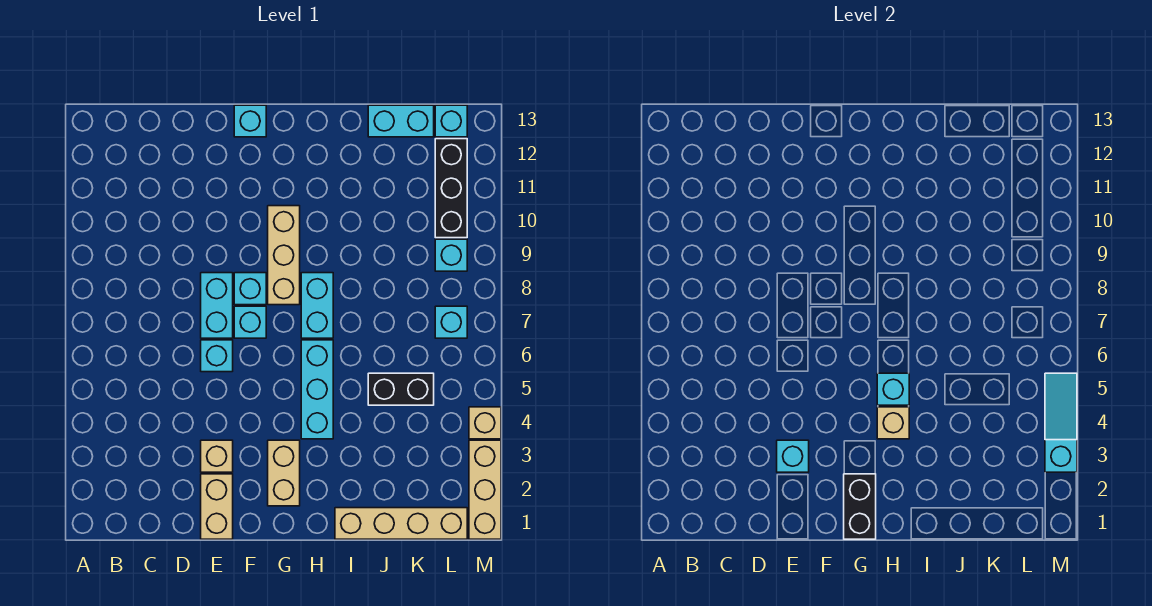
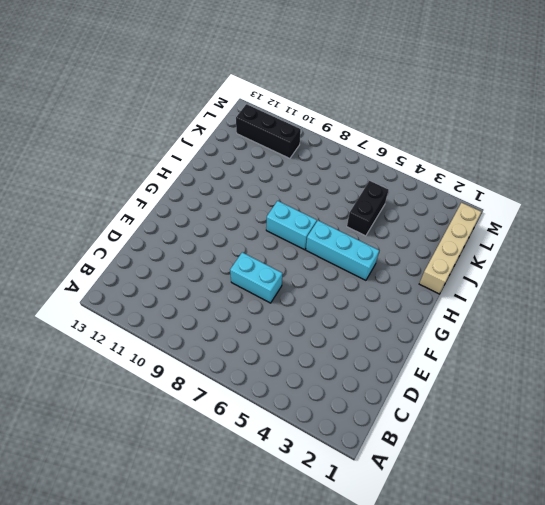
none -> tan 1x2 brick [201,474,233,539]
none -> tan 1x1 brick [201,440,233,472]
none -> cyan 1x1 brick [201,340,233,372]

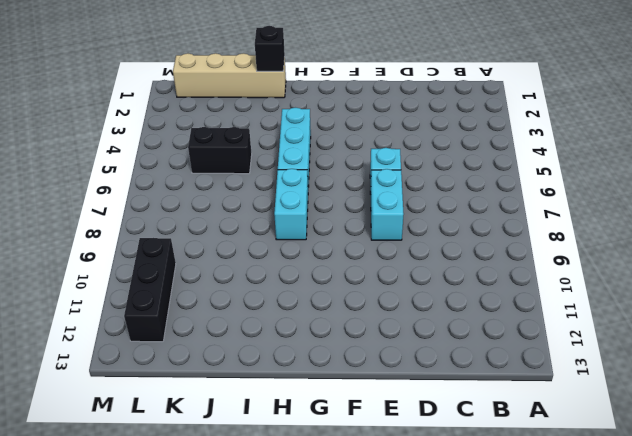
black 1x1 brick [255,26,285,71] -> none
none -> tan 1x2 brick [201,474,233,539]
none -> tan 1x1 brick [201,440,233,472]
none -> cyan 1x1 brick [234,306,266,338]

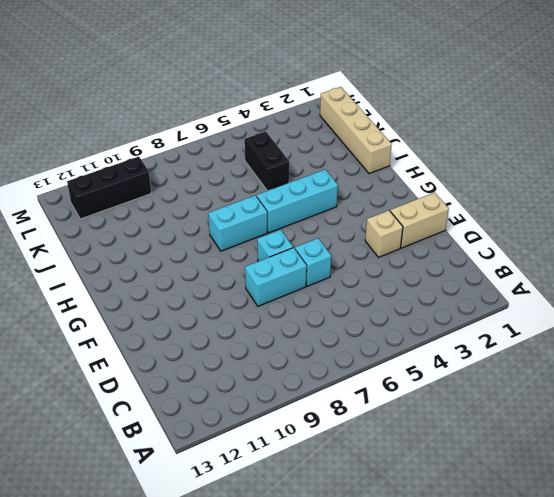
none -> cyan 1x1 brick [234,273,266,305]
none -> cyan 1x1 brick [234,105,266,137]
none -> tan 1x2 brick [268,440,300,506]

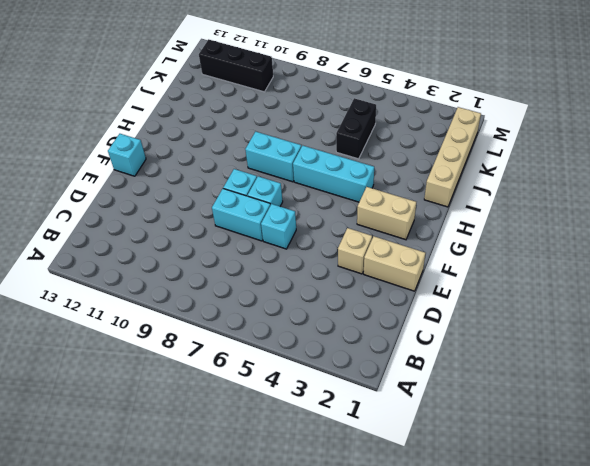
none -> tan 1x3 brick [268,206,300,305]
none -> cyan 1x2 brick [368,105,434,137]
none -> cyan 1x1 brick [435,306,467,338]

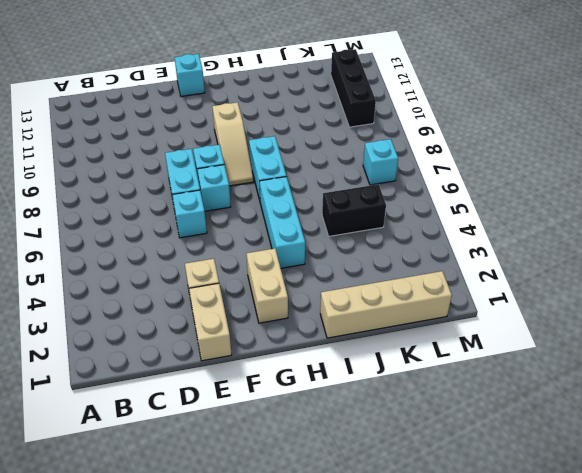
tan 1x3 slope [212,102,254,186] -> tan 1x3 brick [268,206,300,305]
none -> cyan 1x2 brick [368,105,434,137]
none -> cyan 1x1 brick [435,239,467,271]
none -> cyan 1x1 brick [435,105,467,137]

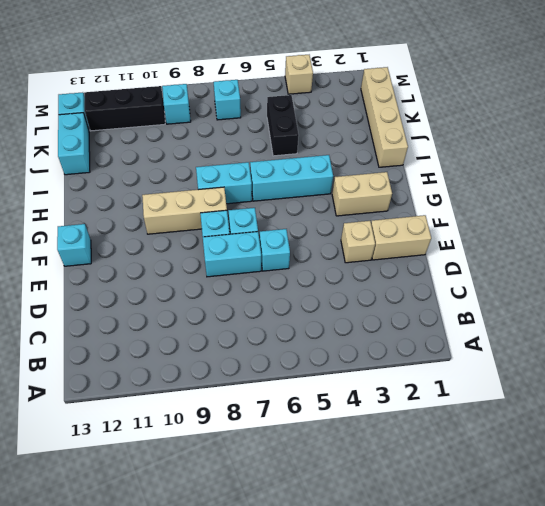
none -> tan 1x3 brick [469,440,501,539]
none -> cyan 1x1 brick [777,440,809,472]
none -> black 1x2 brick [844,474,876,539]

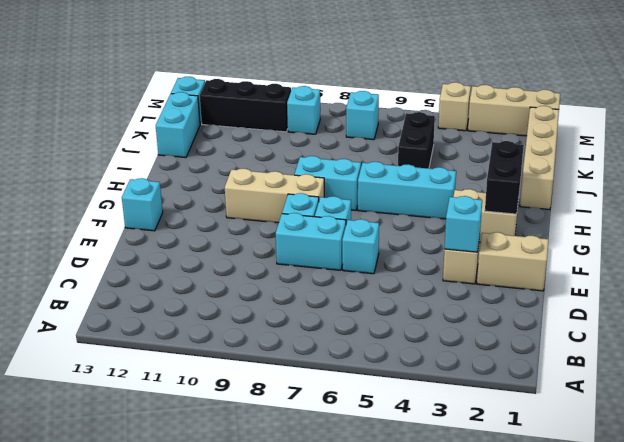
black 1x2 brick [485,141,524,214] -> black 1x2 brick turned to [844,474,876,539]
none -> tan 1x1 brick [877,407,909,439]
none -> cyan 1x1 brick [877,373,909,405]
none -> cyan 1x3 slope [1045,373,1077,472]

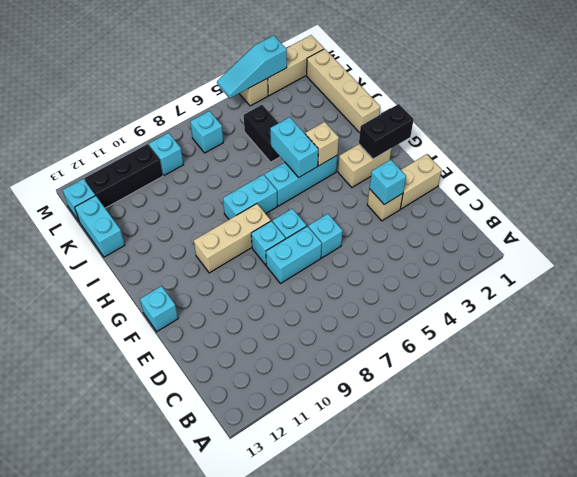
cyan 1x2 brick [270,117,318,178] -> cyan 1x1 brick [877,373,909,405]

